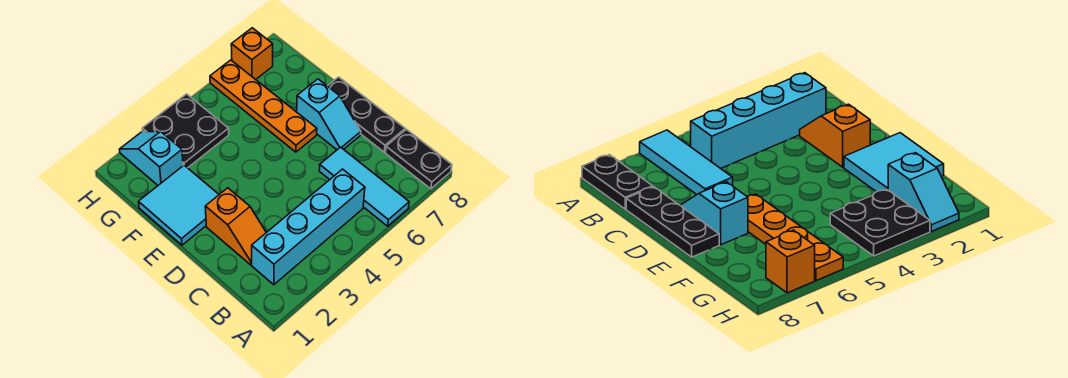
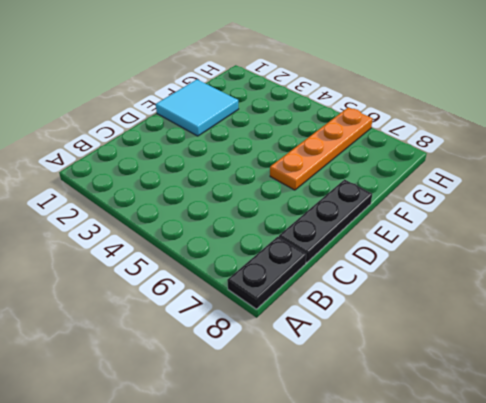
none -> cyan 1x3 tile [319,147,409,226]
none -> cyan 1x4 brick [252,169,365,285]

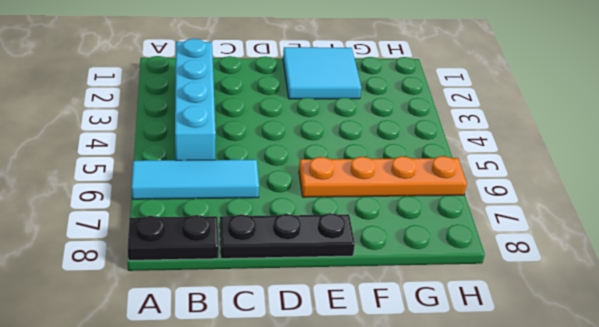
none -> orange 1x2 slope [205,188,266,265]
none -> cyan 1x2 slope [297,79,361,150]

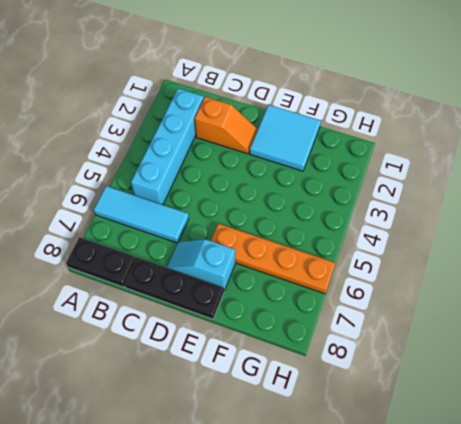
orange 1x2 slope [195,97,258,154] -> orange 1x2 slope turned to [205,188,266,265]
none -> cyan 1x2 slope [120,131,183,185]
none -> black 2x2 plate [142,94,229,168]

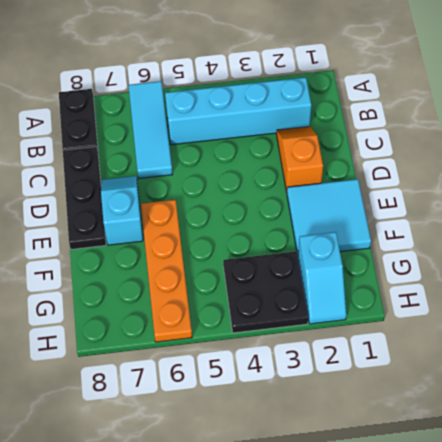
none -> orange 1x1 brick [231,28,273,79]

